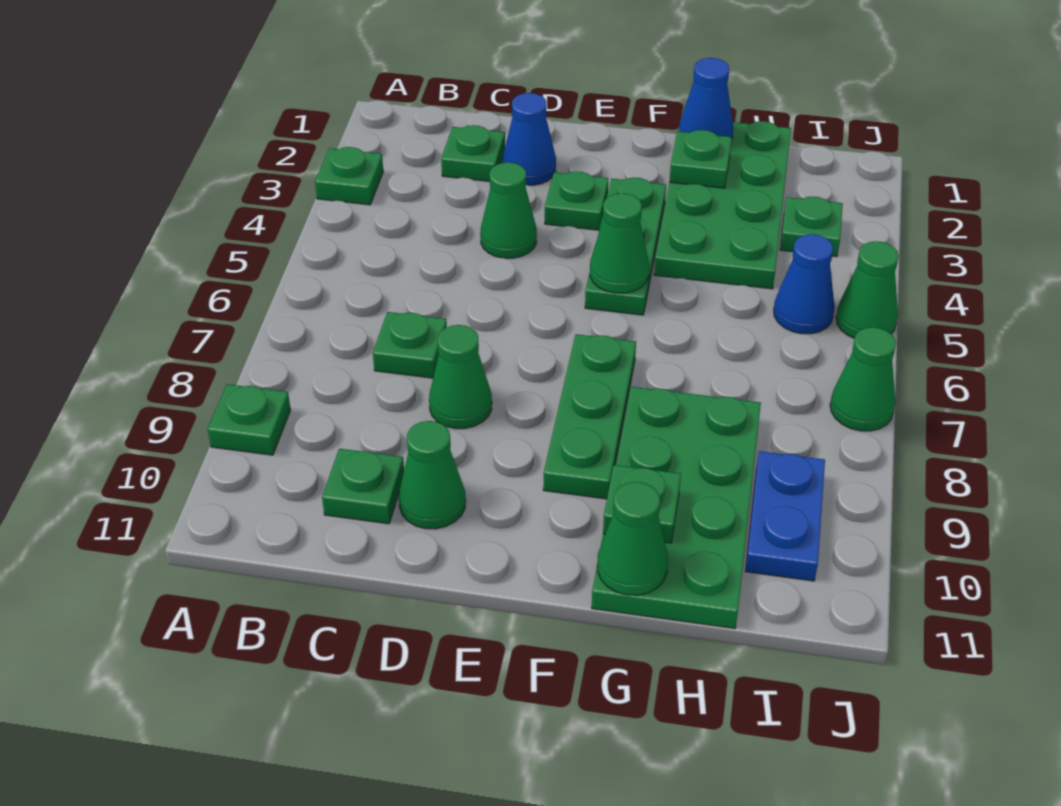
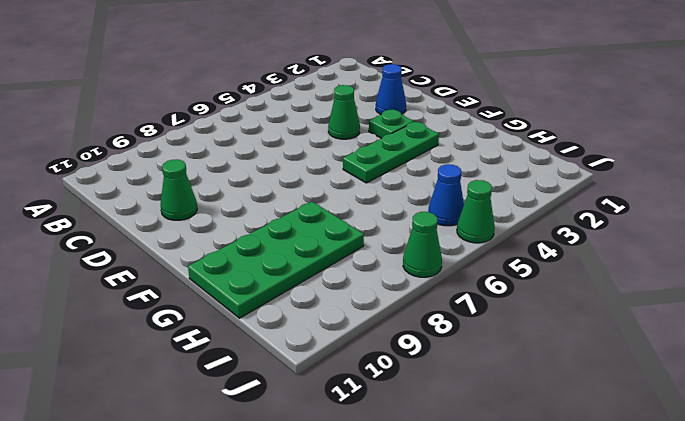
none -> green 1x1 plate [315,147,383,205]
none -> green 1x1 plate [208,384,291,455]
none -> green 1x1 plate [441,125,505,182]

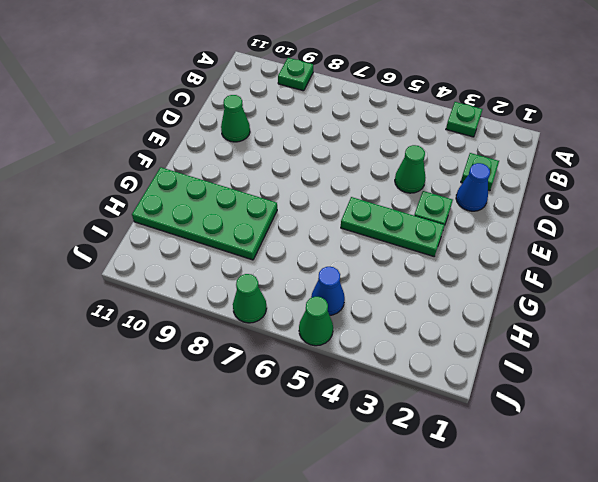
none -> green 1x1 plate [373,312,447,378]
none -> green 1x1 plate [322,449,404,524]
none -> green 1x1 cone [429,325,492,429]

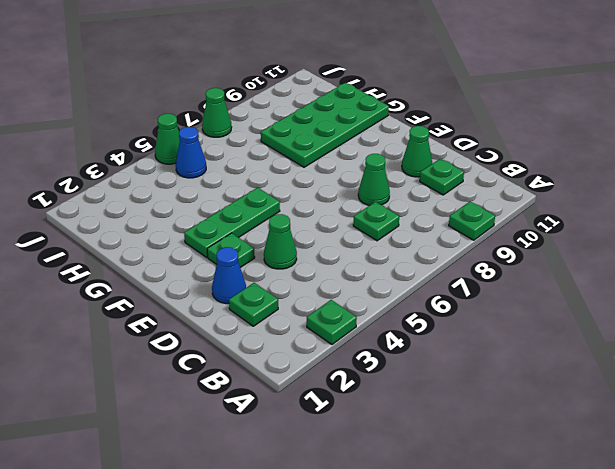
none -> green 1x3 plate [543,334,636,499]
none -> green 2x4 plate [654,121,791,289]
none -> green 1x1 plate [780,196,843,257]

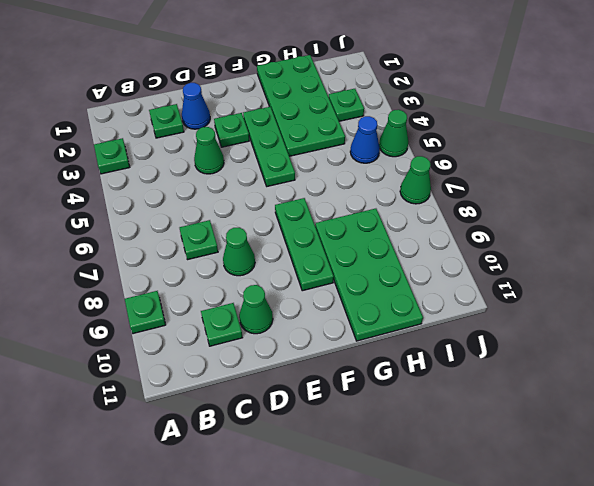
none -> blue 1x2 plate [745,451,825,581]
none -> green 1x1 cone [590,193,649,293]
none -> blue 1x1 cone [679,58,733,138]

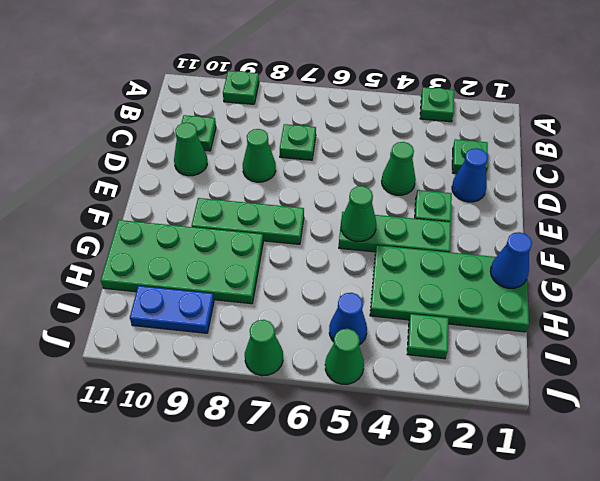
none -> green 1x1 plate [669,130,732,188]
none -> green 1x1 plate [603,465,681,543]
none -> green 1x1 cone [597,482,668,595]

